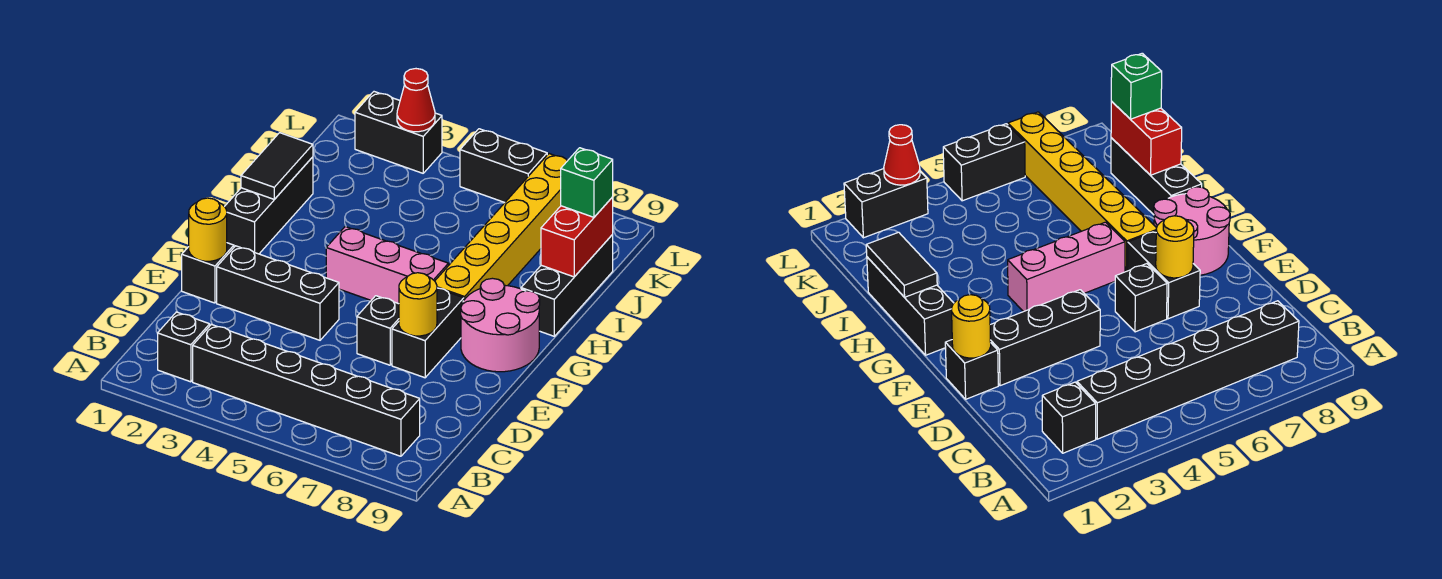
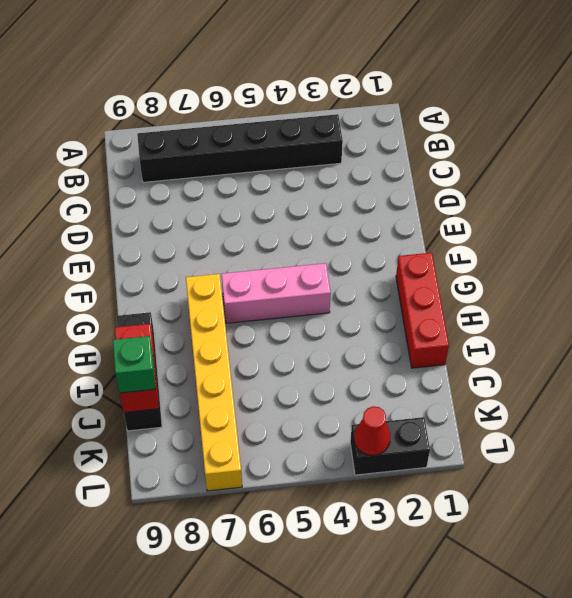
red 1x3 brick [396,253,449,368] -> black 1x3 brick [225,157,313,254]
none -> black 1x1 brick [158,312,210,382]
none -> black 1x1 brick [182,243,234,303]
none -> black 1x3 brick [217,246,339,340]

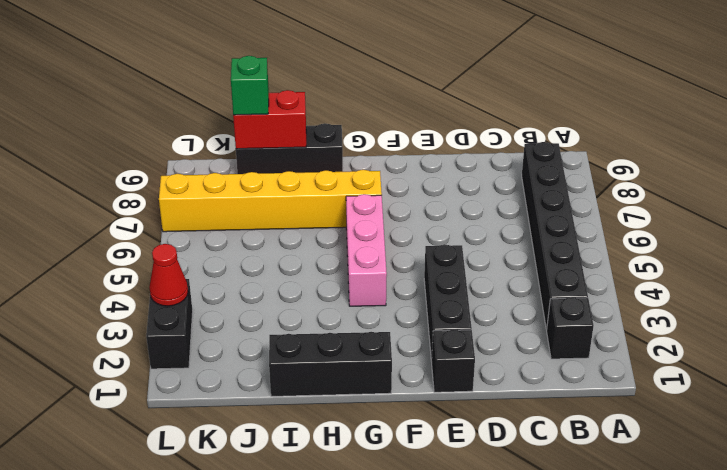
none -> black 1x1 brick [357,296,399,365]
none -> black 1x2 brick [392,288,464,378]
none -> pink 2x2 round brick [461,278,540,372]

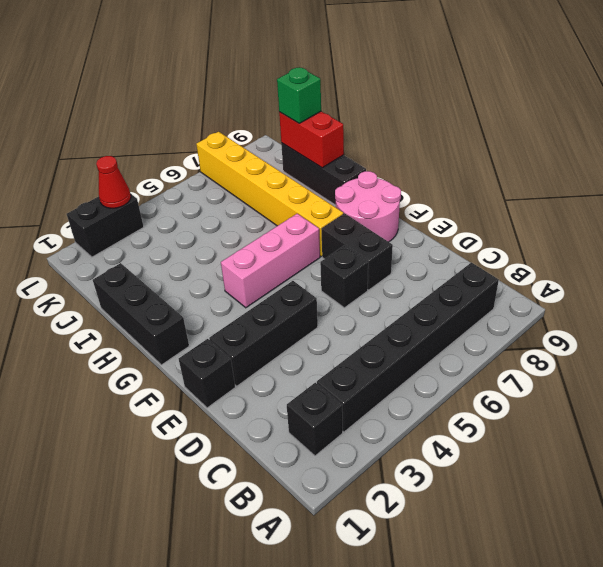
none -> black 1x2 brick [460,129,547,202]
none -> yellow 1x1 round brick [189,198,227,261]
none -> yellow 1x1 round brick [399,273,437,336]

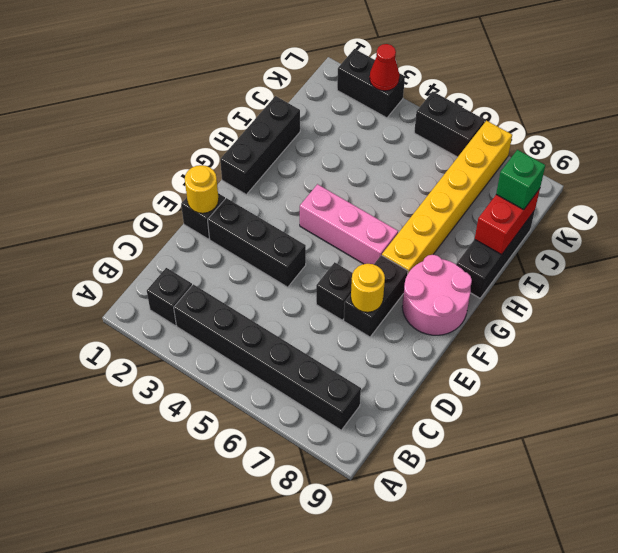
none -> black 1x2 tile [241,133,313,199]

